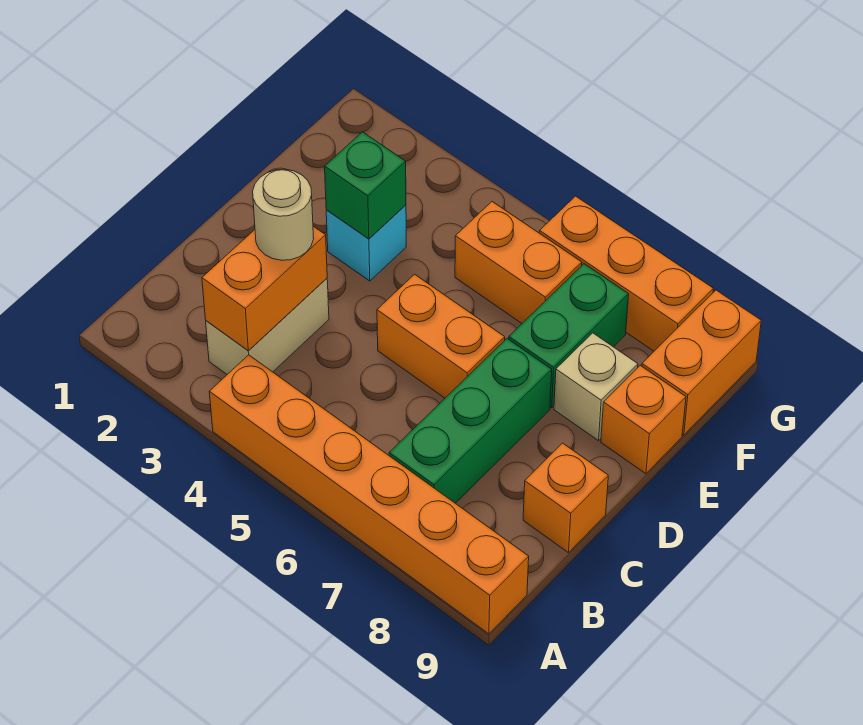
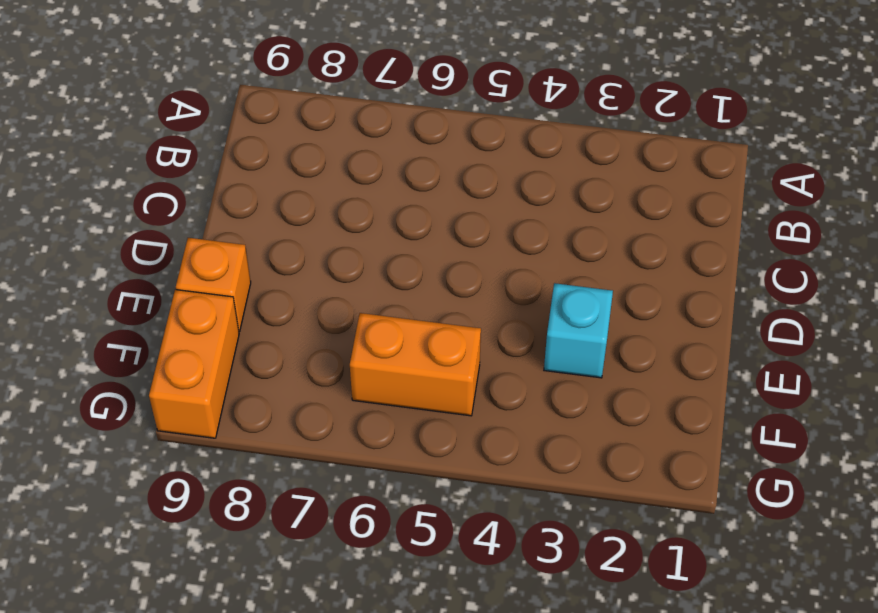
none -> orange 1x6 brick [209,355,529,634]
none -> tan 1x2 brick [206,278,329,374]
none -> green 1x3 brick [389,339,552,503]

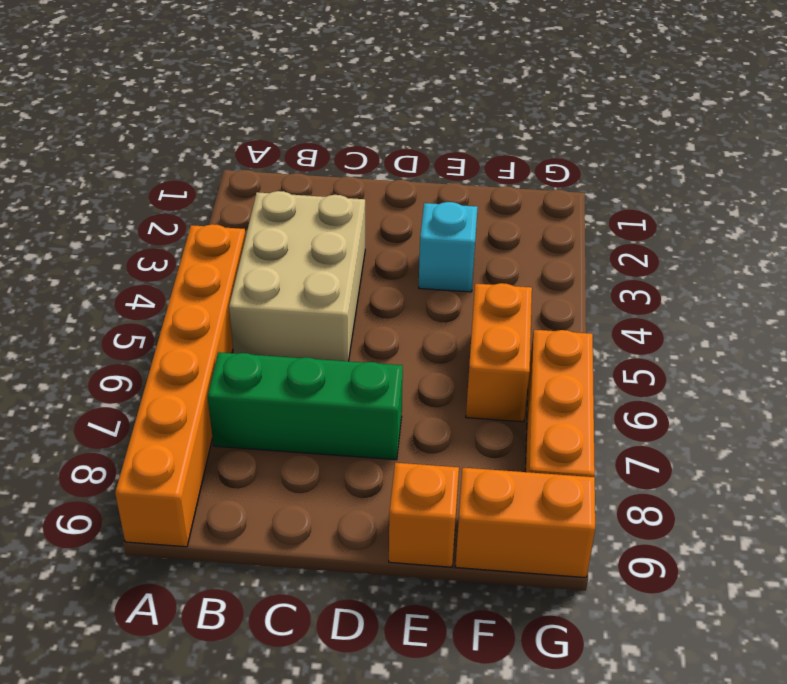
tan 2x3 brick [229,191,365,361] -> tan 1x2 brick [206,278,329,374]
none -> orange 1x1 brick [523,443,608,553]
none -> orange 1x2 brick [377,274,505,398]
none -> green 1x2 brick [509,264,629,408]

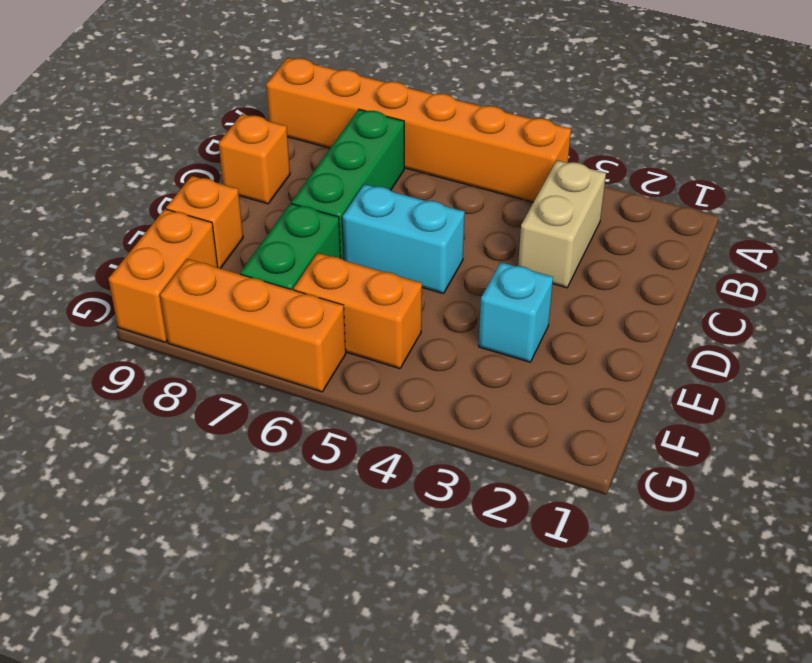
cyan 1x2 brick [343,184,465,294] -> orange 1x2 brick [377,274,505,398]
none -> tan 1x1 brick [554,333,638,441]
none -> orange 1x2 brick [202,226,327,351]
none -> green 1x1 brick [325,132,406,239]

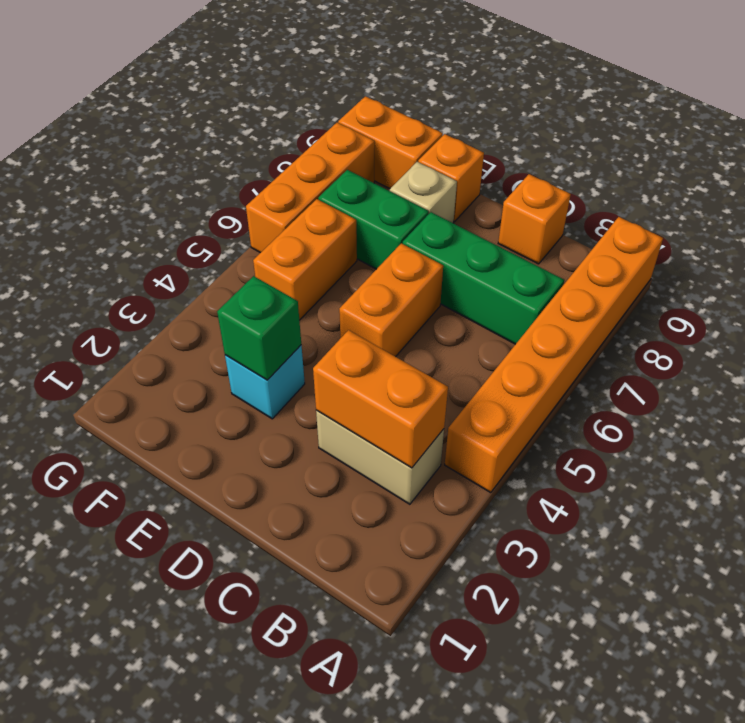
none -> tan 1x1 round brick [253,169,314,260]

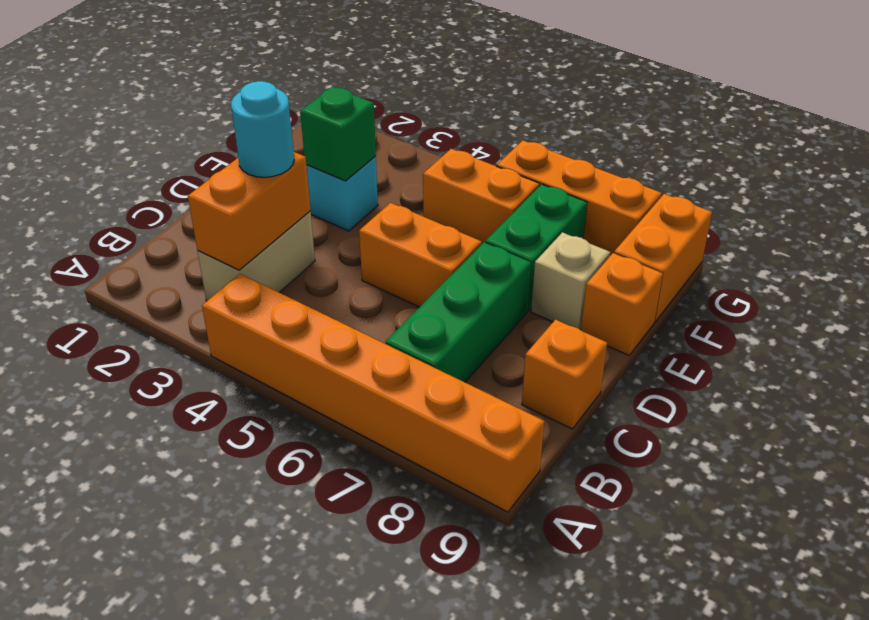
cyan 1x1 round brick [231,81,294,177] -> tan 1x1 round brick [253,169,314,260]

